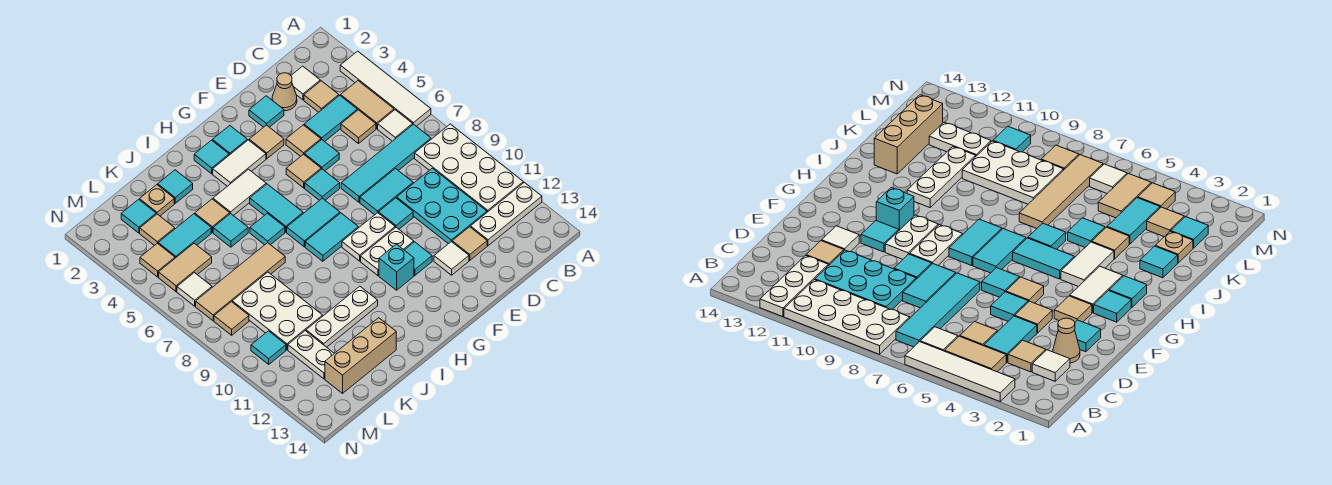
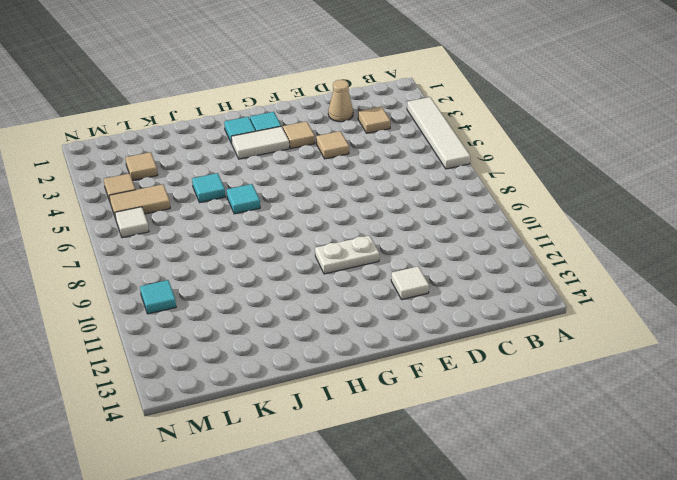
none -> white 2x4 plate [415,124,523,212]
none -> white 1x3 plate [470,182,542,246]
none -> tan 1x2 tile [341,81,394,129]
none -> white 1x1 tile [378,110,413,141]

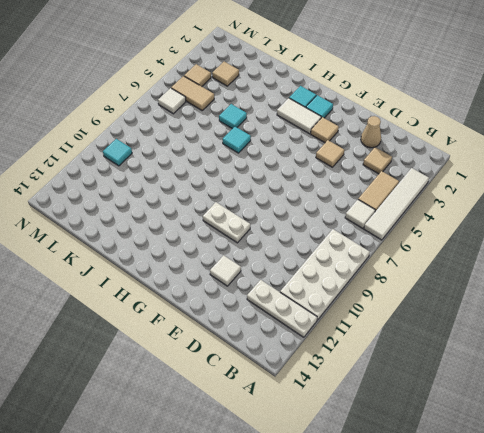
none -> cyan 1x4 tile [341,124,431,202]
none -> white 1x1 tile [291,66,320,100]
none -> cyan 1x2 tile [304,95,357,142]
none -> tan 1x1 tile [341,110,376,144]

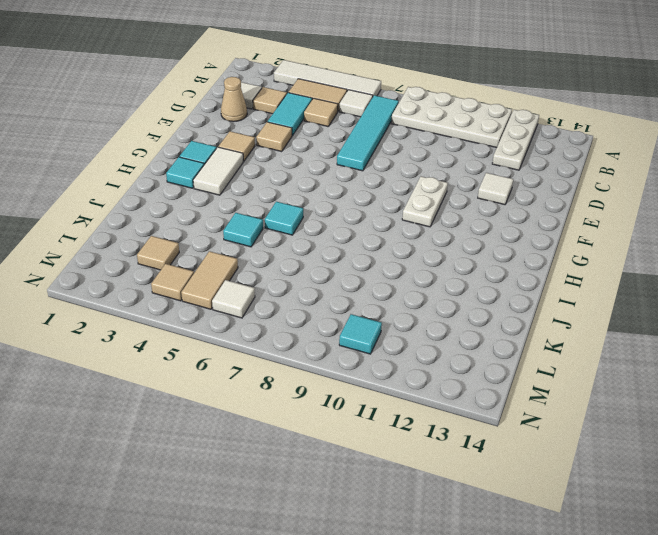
none -> cyan 2x3 plate [397,168,487,244]
none -> cyan 1x2 tile [360,169,413,215]
none -> tan 1x1 tile [452,227,487,260]
none -> cyan 1x1 tile [249,96,284,127]

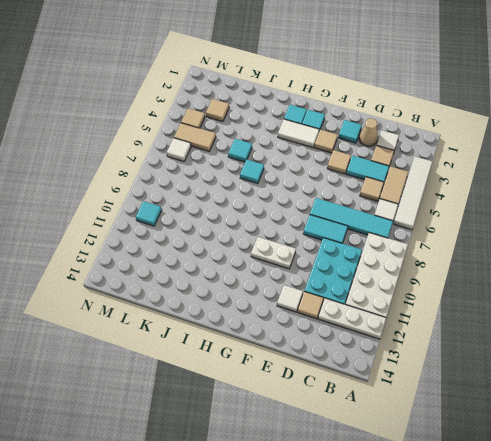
none -> cyan 1x1 tile [304,140,339,171]
none -> cyan 1x1 tile [378,198,413,229]
none -> tan 1x1 tile [286,154,321,188]
none -> cyan 1x1 tile [305,169,340,200]

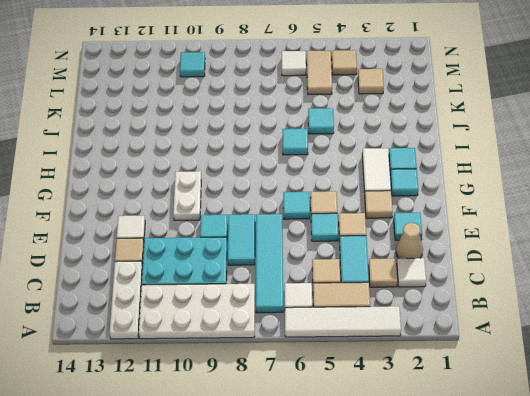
none -> white 1x2 plate [342,213,395,261]
none -> cyan 1x1 tile [405,242,432,275]
none -> cyan 1x2 tile [287,198,340,247]
none -> cyan 1x2 tile [305,213,358,261]

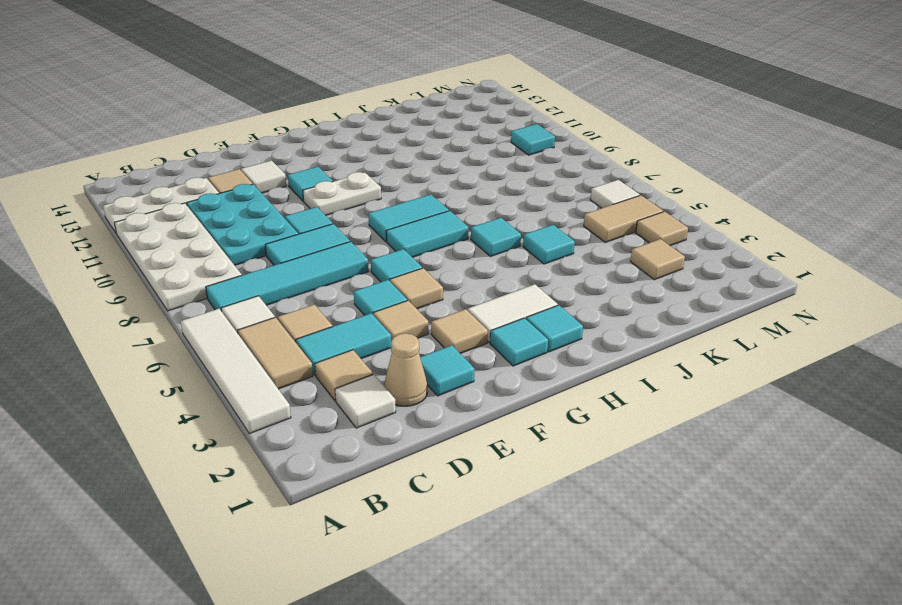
none -> white 1x2 plate [342,213,395,261]
none -> cyan 1x1 brick [379,244,414,290]
none -> white 1x2 tile [213,169,266,216]
none -> cyan 1x2 tile [250,184,303,232]

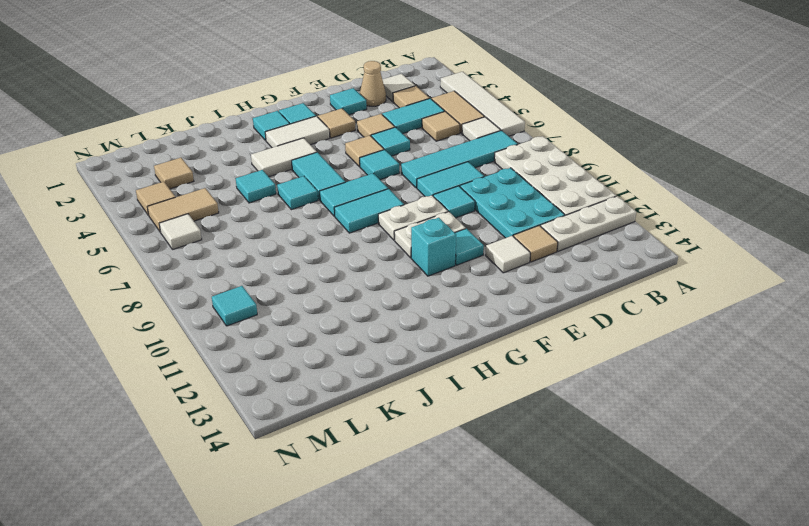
none -> white 1x3 plate [306,286,378,347]
none -> cyan 1x1 tile [158,170,193,203]
none -> tan 1x1 tile [195,199,230,232]
none -> tan 1x4 tile [196,243,285,321]

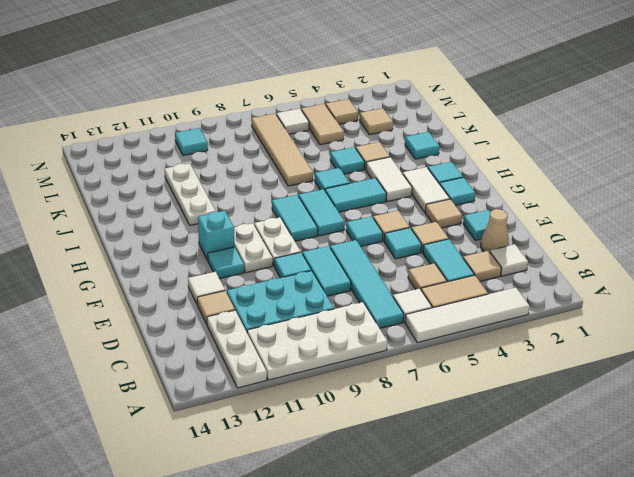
none -> tan 1x3 brick [325,318,396,393]
none -> tan 1x1 plate [139,185,174,216]
none -> cyan 1x2 tile [158,214,211,258]
none -> white 2x3 plate [232,272,323,350]

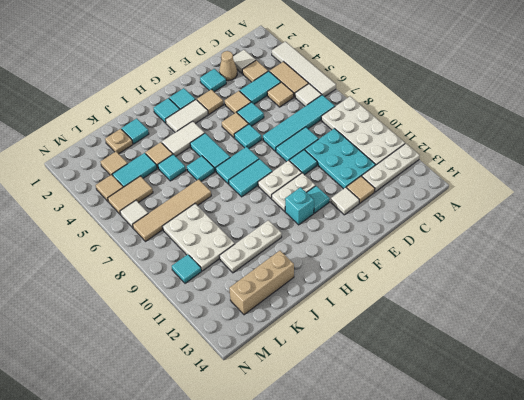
none -> cyan 1x1 tile [121,199,156,233]
none -> white 1x2 plate [288,331,334,379]
none -> tan 1x1 tile [214,302,249,335]

